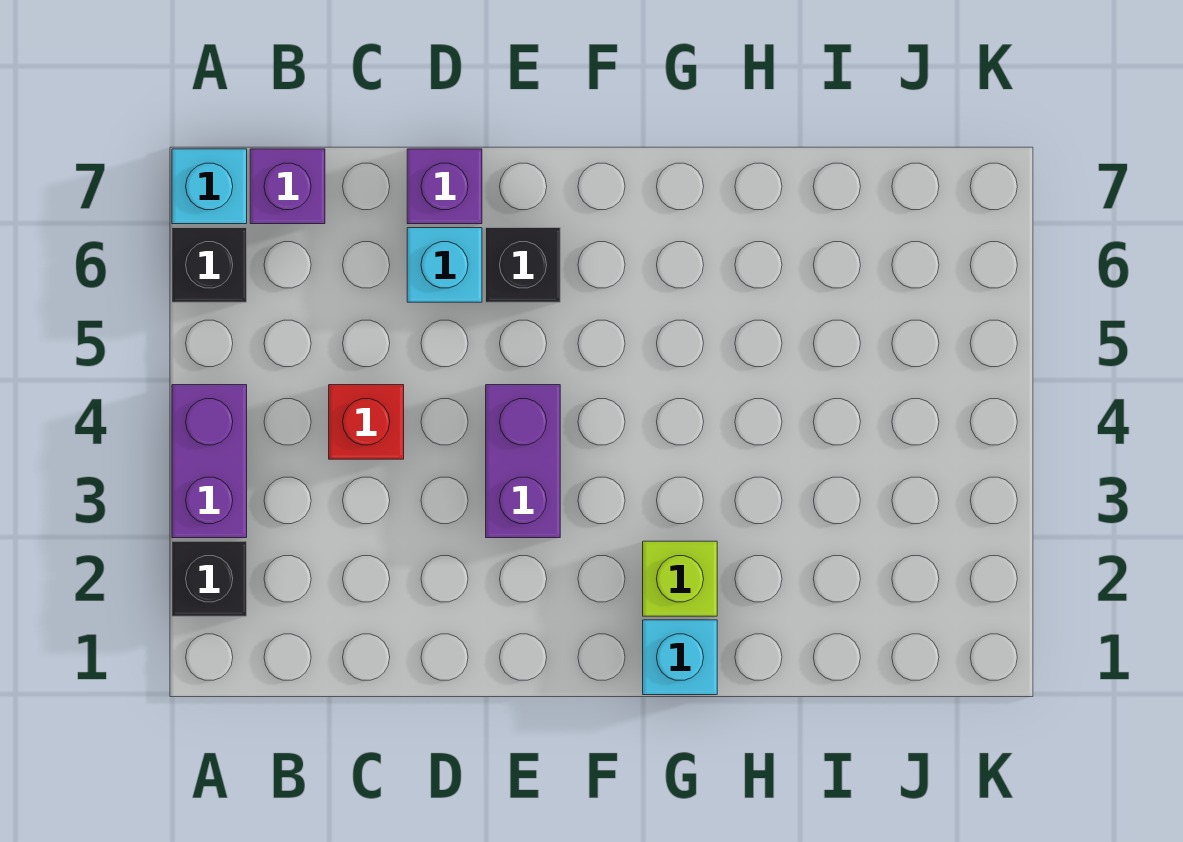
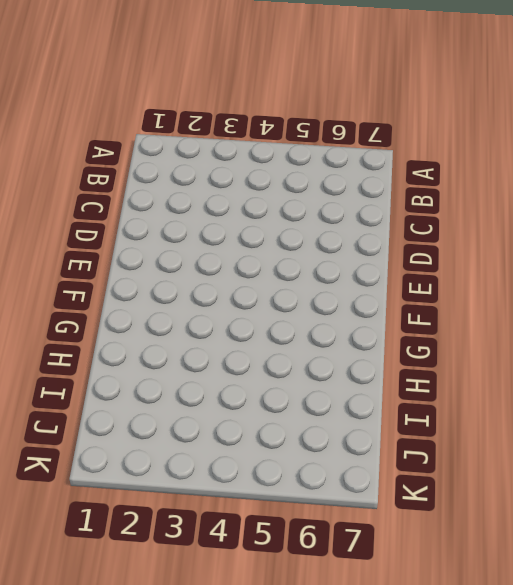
none -> black 1x1 brick [172,541,247,616]
none -> purple 1x2 brick [172,385,247,538]
none -> black 1x1 brick [172,228,247,302]

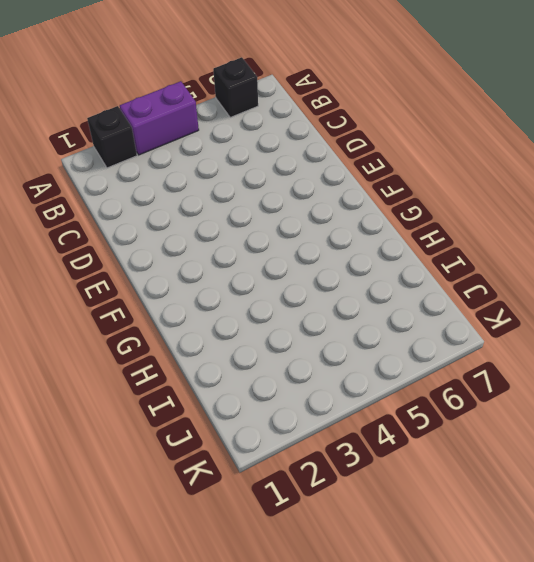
none -> cyan 1x1 brick [172,149,247,224]
none -> purple 1x1 brick [250,149,325,224]
none -> red 1x1 brick [329,385,404,459]

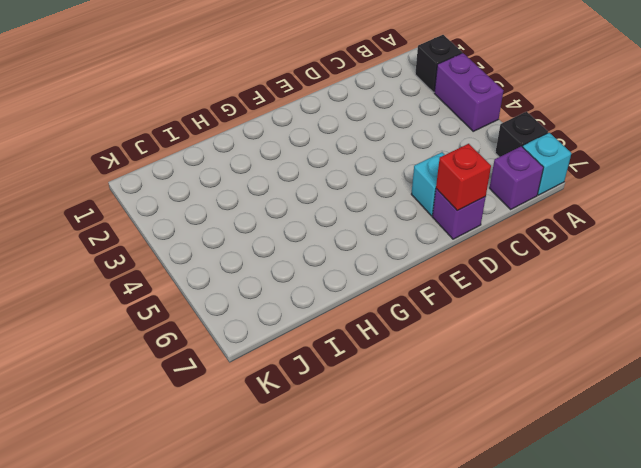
red 1x1 brick [436,144,491,211] -> red 1x1 brick moved to [329,385,404,459]
none -> purple 1x2 brick [486,385,560,538]
none -> black 1x1 brick [486,228,560,302]
none -> cyan 1x1 brick [643,620,717,695]

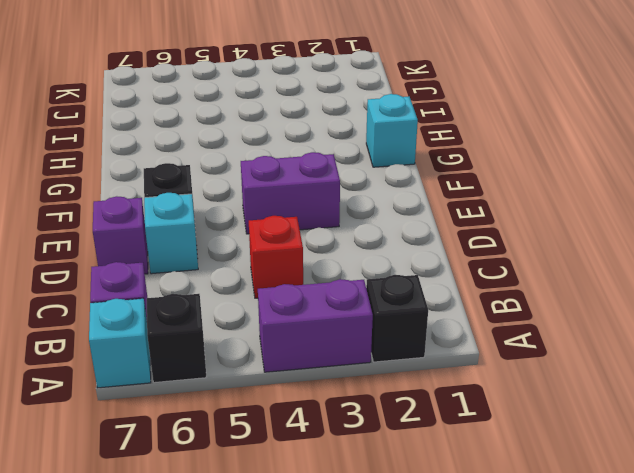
none -> lime 1x1 brick [643,541,717,616]

